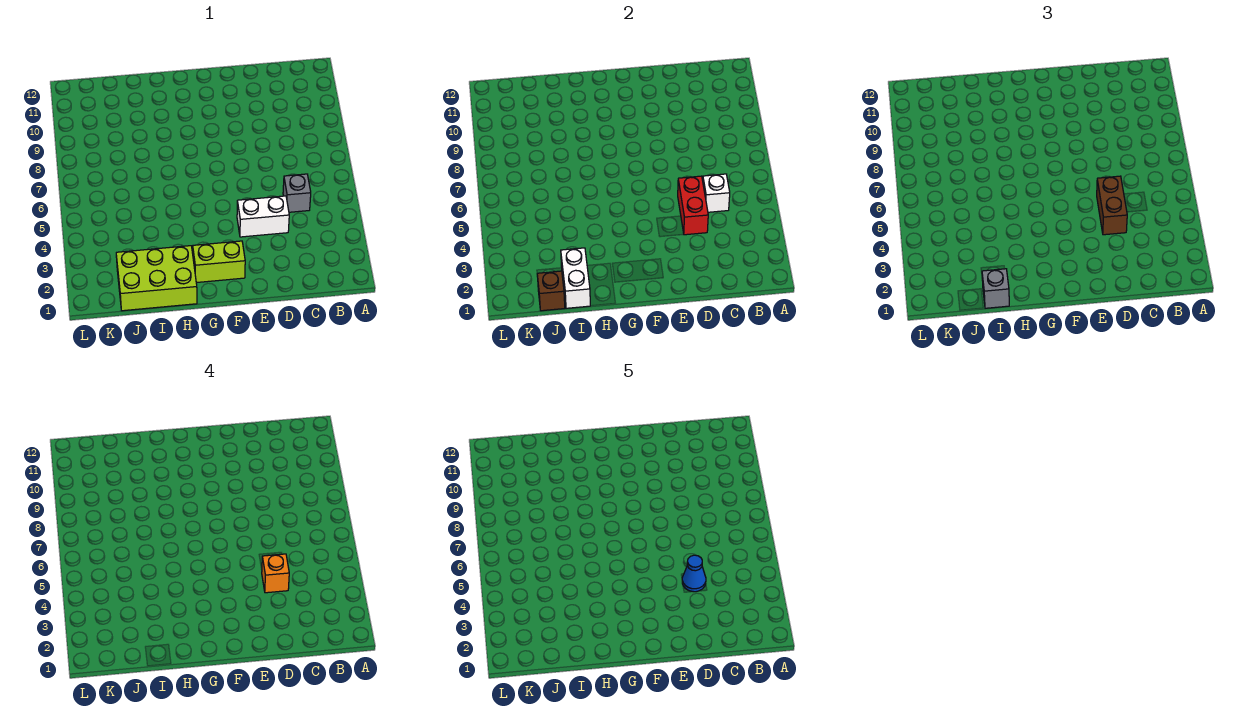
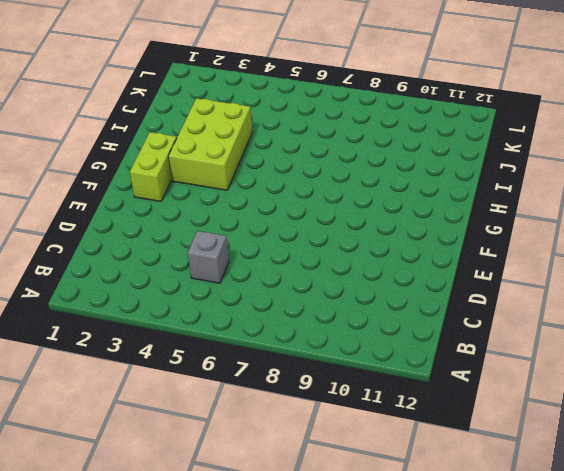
lime 2x3 brick [169,98,252,190] -> lime 2x3 brick moved to [116,246,197,311]
none -> white 1x2 brick [237,196,289,237]
none -> white 1x1 brick [703,174,730,212]
none -> red 1x2 brick [678,176,708,235]

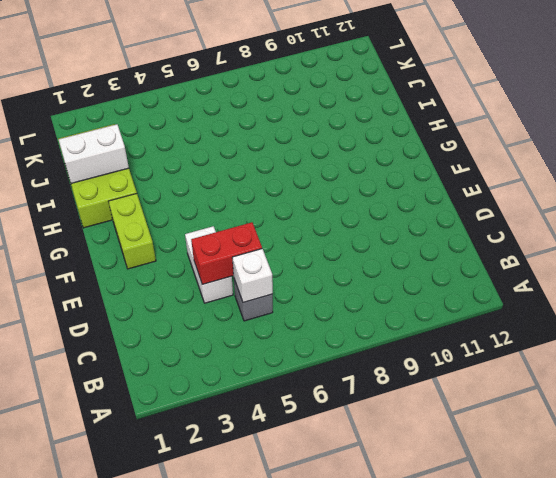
none -> brown 1x1 brick [537,271,565,311]
none -> brown 1x2 brick [1097,176,1127,235]
none -> grey 1x1 brick [982,269,1009,308]

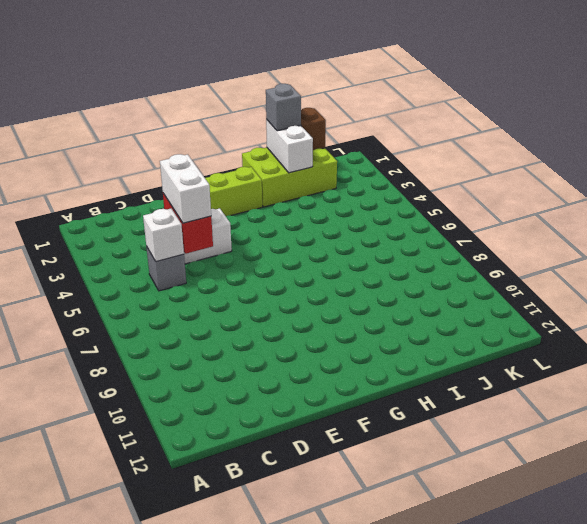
white 1x2 brick [160,154,211,223] -> brown 1x2 brick [1097,176,1127,235]
none -> orange 1x1 brick [262,554,289,593]
none -> blue 1x1 cone [682,555,706,592]

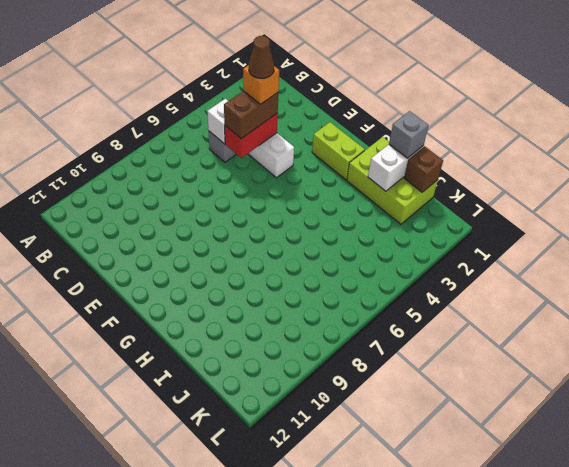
brown 1x1 cone [249,36,274,78] -> blue 1x1 cone [682,555,706,592]

